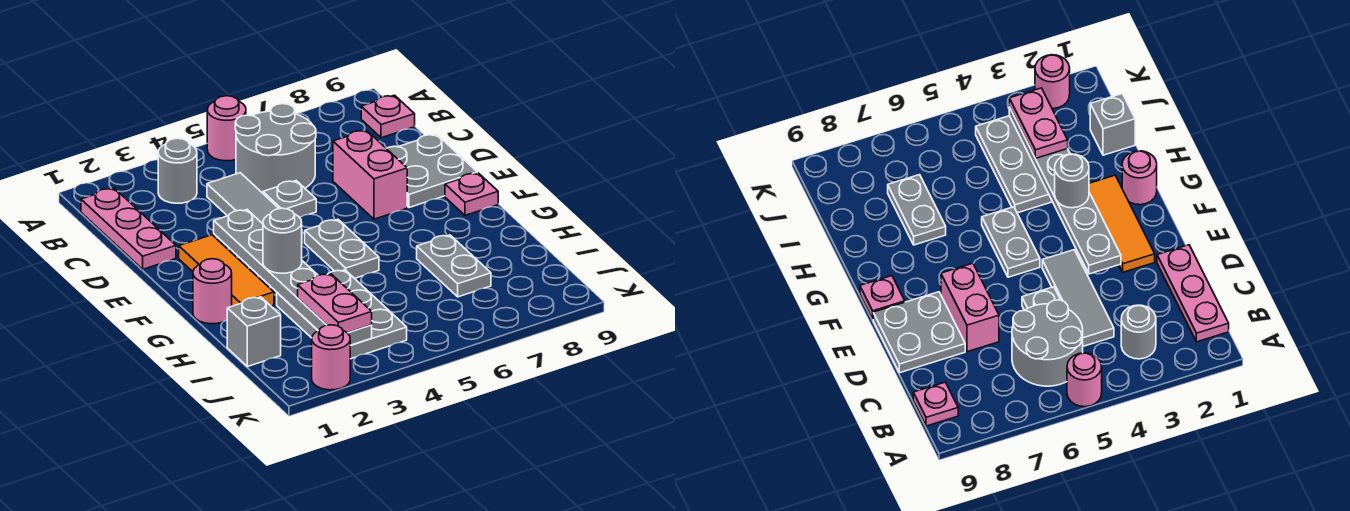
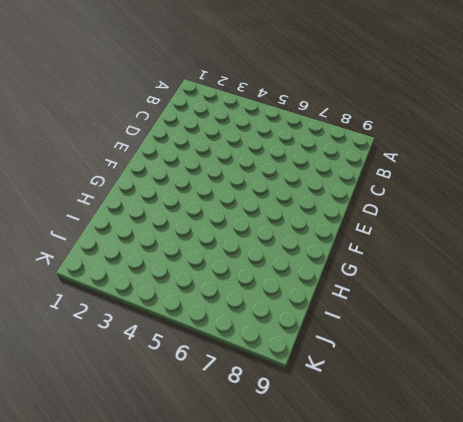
none -> pink 1x1 round brick [207,96,246,161]
none -> pink 1x3 plate [81,188,176,269]
none -> grey 1x1 round brick [158,138,197,203]

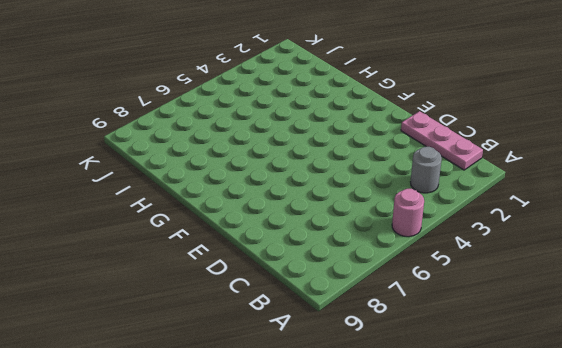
none -> grey 2x2 round brick [235,104,316,193]
none -> pink 1x1 plate [361,95,415,138]
none -> grey 1x3 tile [207,173,279,224]

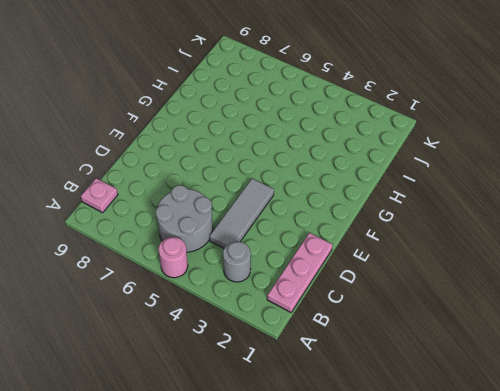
none -> grey 1x1 plate [263,181,316,217]
none -> pink 1x2 brick [333,130,407,219]
none -> grey 2x2 plate [386,134,477,208]

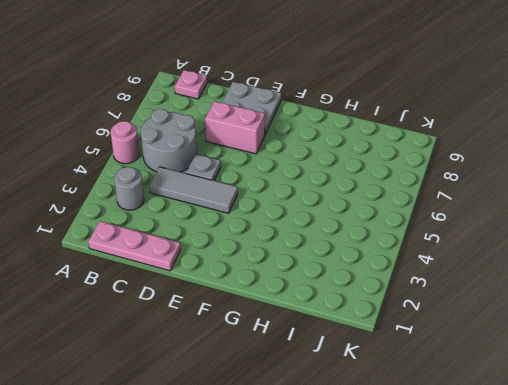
none -> orange 1x3 tile [179,235,274,306]
none -> grey 1x2 plate [305,220,379,279]
none -> pink 1x1 plate [445,173,498,215]

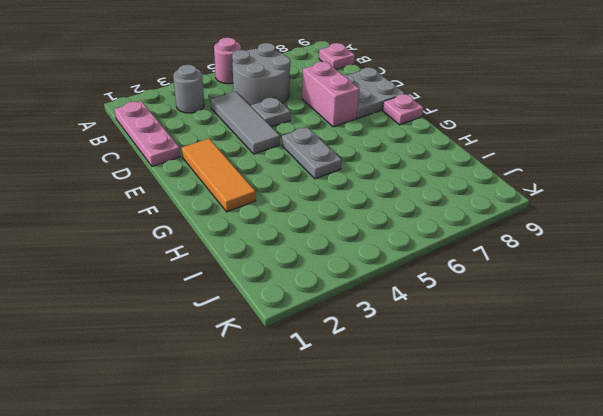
none -> pink 1x1 round brick [193,259,232,324]
none -> grey 2x3 plate [277,270,407,359]
none -> grey 1x2 plate [417,235,491,297]

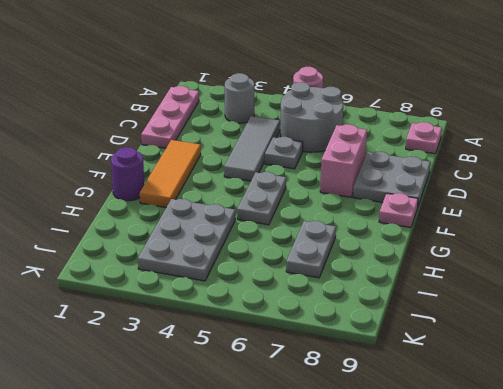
purple 1x1 round brick [111,147,144,201] -> pink 1x1 round brick [193,259,232,324]
none -> grey 1x1 brick [227,297,281,367]
none -> pink 1x1 round brick [312,325,351,390]
none -> grey 1x6 plate [214,210,372,345]

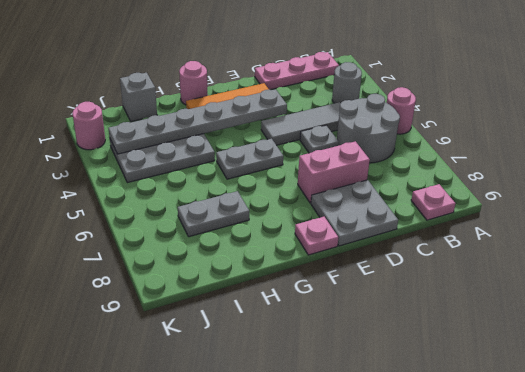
none -> grey 1x1 round brick [263,208,302,273]
none -> pink 1x2 plate [298,274,372,333]

